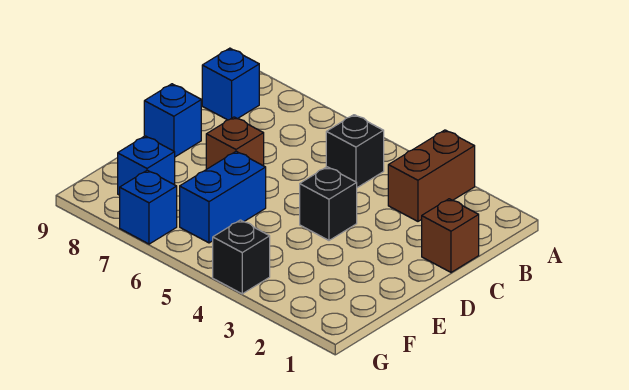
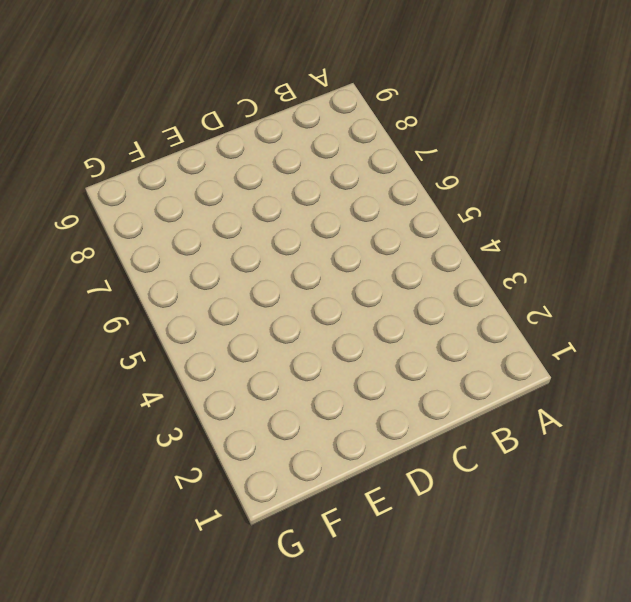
none -> brown 1x2 brick [388,130,475,221]
none -> black 1x1 brick [326,115,384,188]

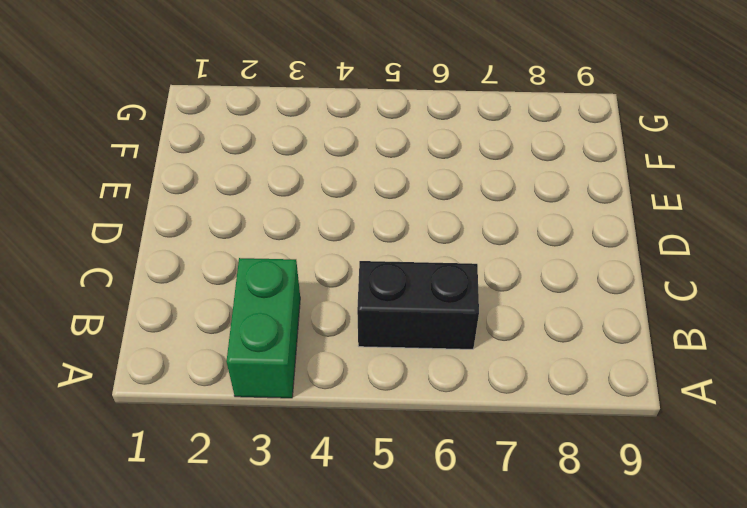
green 1x2 brick [226,258,300,398] -> brown 1x2 brick [388,130,475,221]
black 1x2 brick [357,261,479,349] -> black 1x1 brick [326,115,384,188]
none -> blue 1x1 brick [202,48,259,120]
none -> brown 1x1 brick [422,199,479,272]

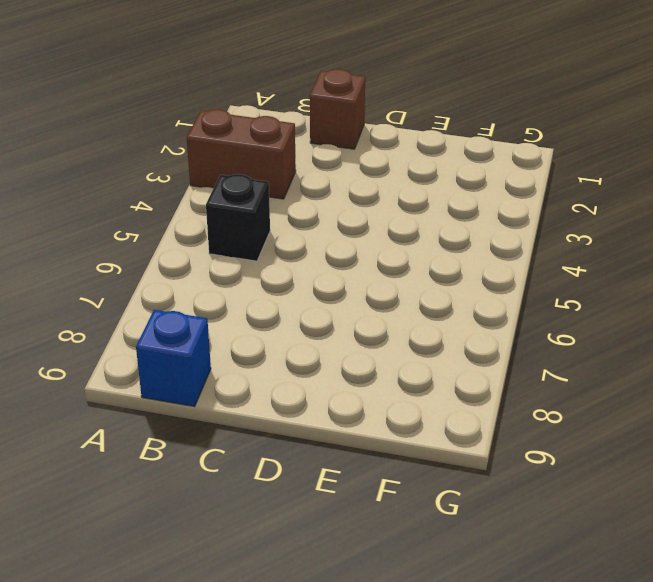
none -> black 1x1 brick [300,167,357,240]
none -> brown 1x1 brick [206,117,264,169]

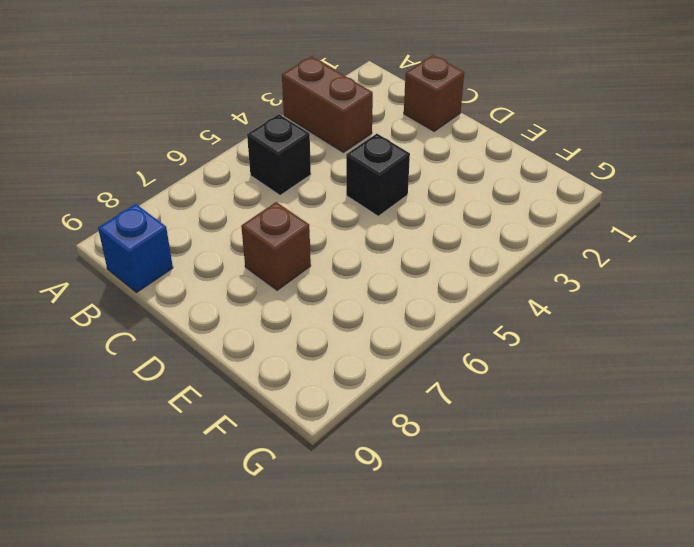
none -> blue 1x1 brick [144,84,201,157]
none -> blue 1x2 brick [180,151,266,243]

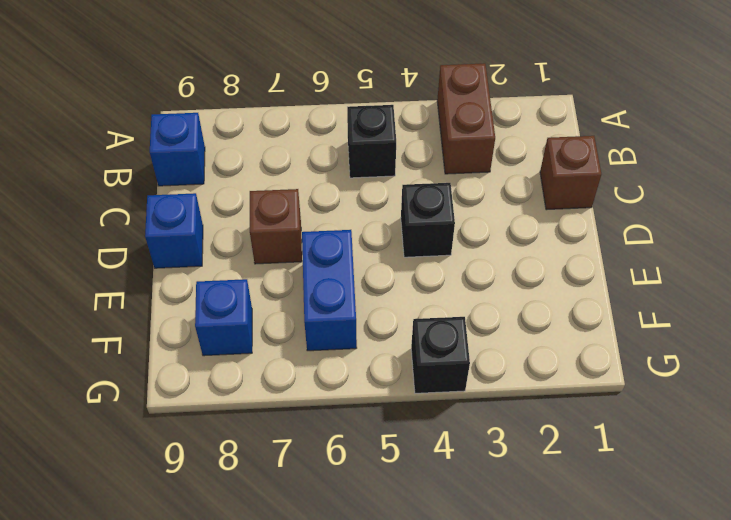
none -> blue 1x1 brick [120,170,177,244]

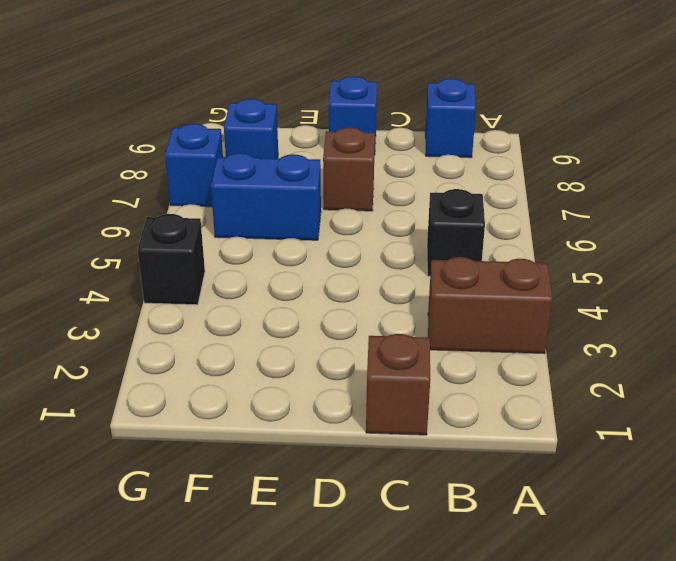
none -> black 1x1 brick [300,167,357,240]

